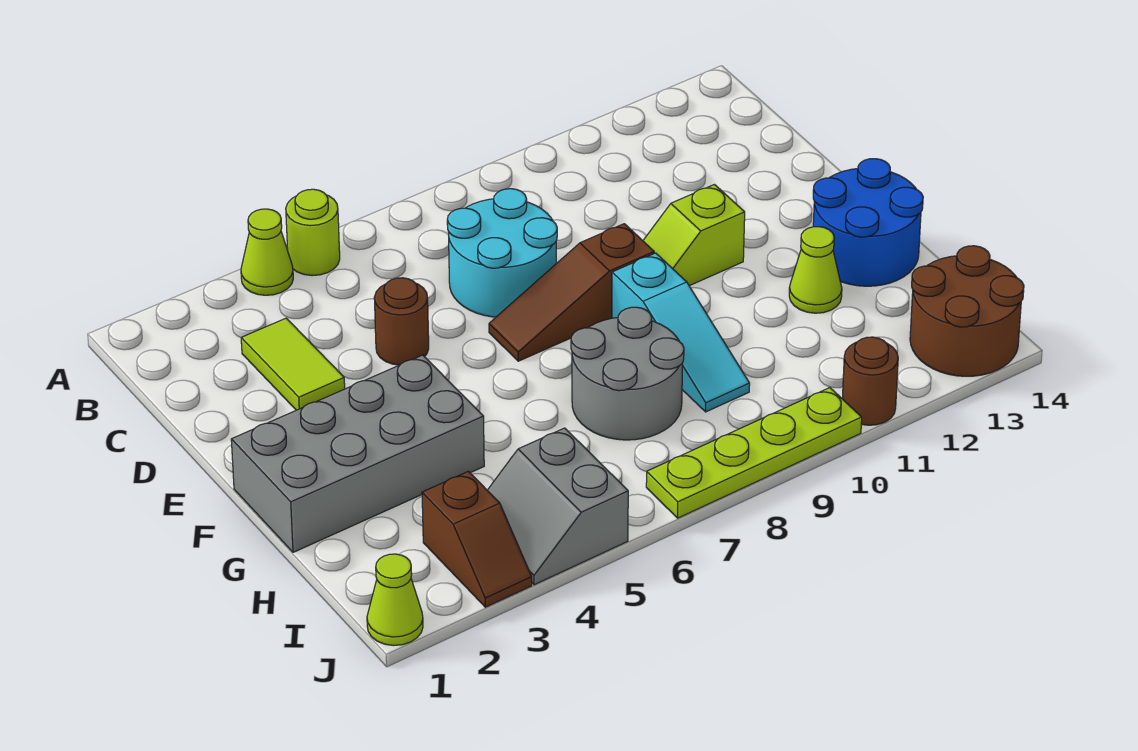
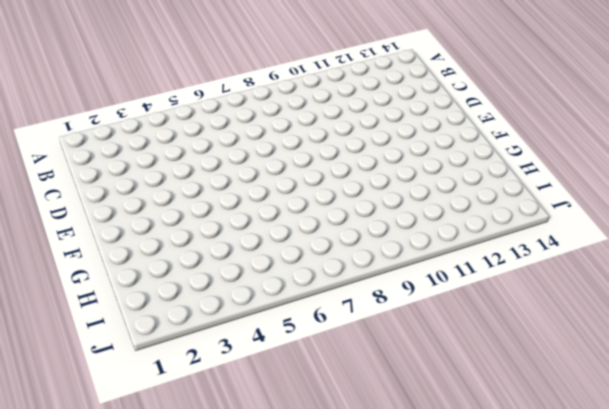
none -> lime 1x1 cone [241,209,293,295]
none -> lime 1x1 round brick [286,189,340,276]
none -> lime 1x2 tile [241,318,345,410]

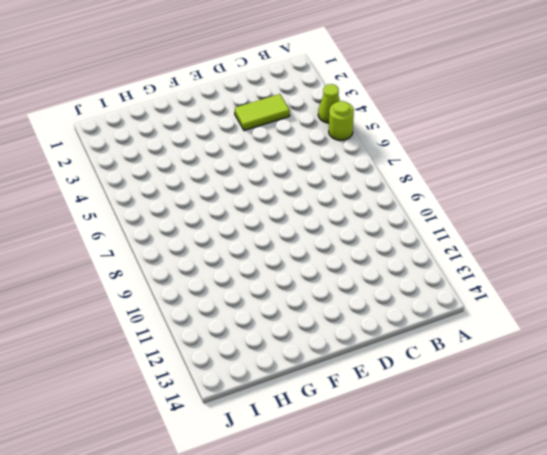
none -> cyan 2x2 round brick [447,189,557,317]
none -> brown 1x1 round brick [374,278,429,365]
none -> brown 1x3 slope [489,224,654,361]

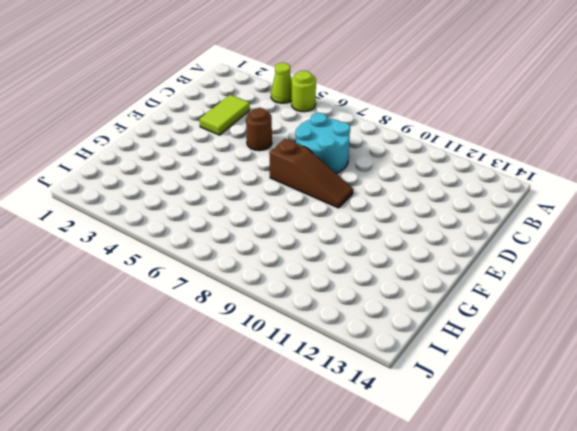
brown 1x3 slope [269,139,353,208] -> brown 1x3 slope turned to [489,224,654,361]
none -> lime 1x2 slope [643,185,745,286]
none -> grey 2x4 brick [231,355,484,552]
none -> cyan 1x3 slope [612,253,750,412]

